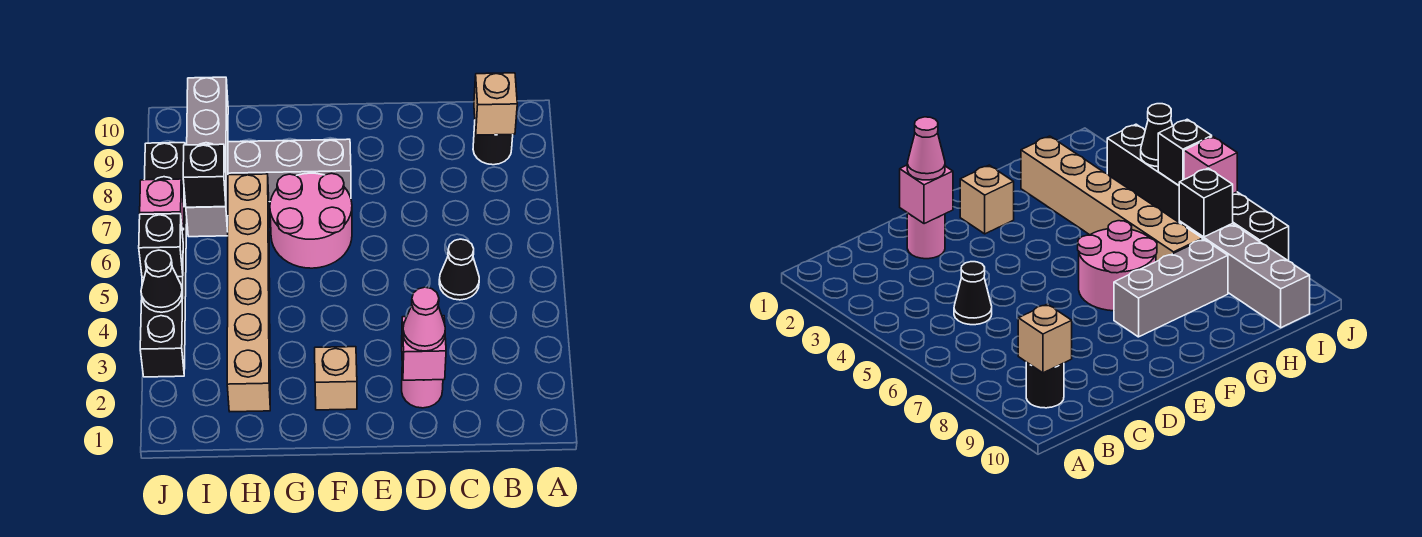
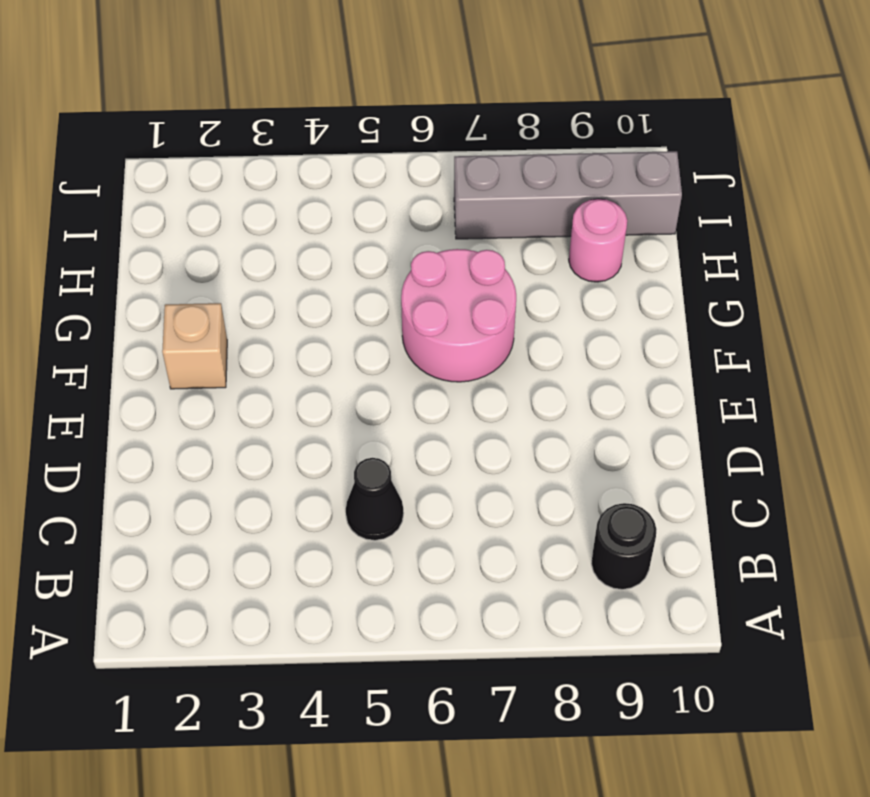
pink 1x1 round brick [569,199,627,282] -> pink 1x1 round brick moved to [402,369,443,408]
none -> grey 1x3 brick [228,139,351,202]
none -> tan 1x6 brick [227,174,270,412]
none -> black 1x6 brick [140,143,187,377]

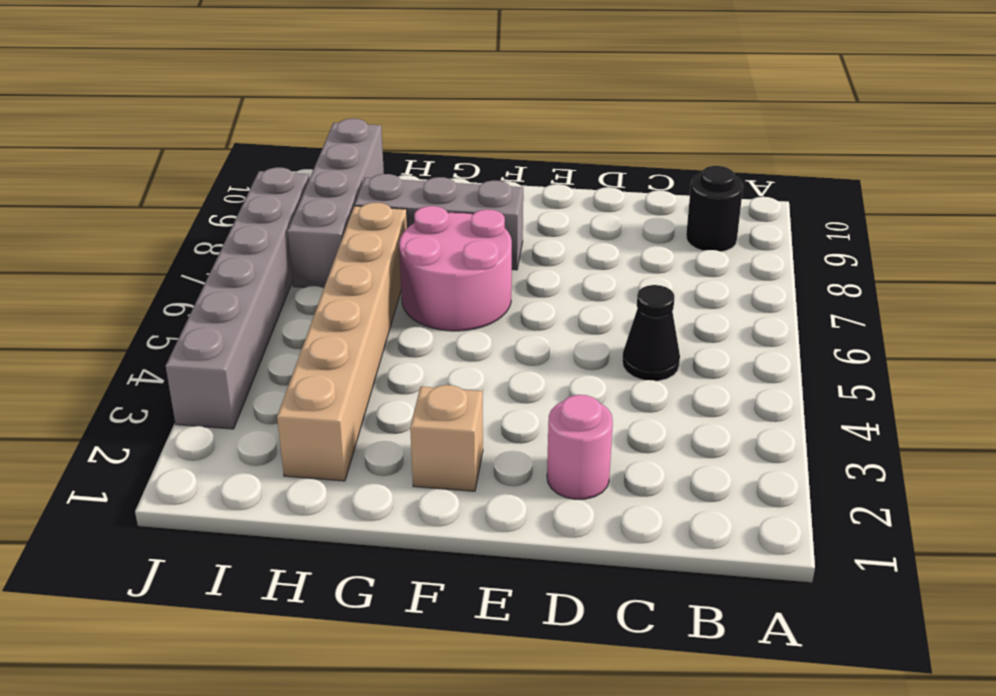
grey 1x6 brick [166,167,309,429] -> black 1x6 brick [140,143,187,377]
none -> tan 1x1 brick [474,73,517,135]
none -> pink 1x1 brick [402,316,446,380]
none -> black 1x1 brick [183,144,226,207]

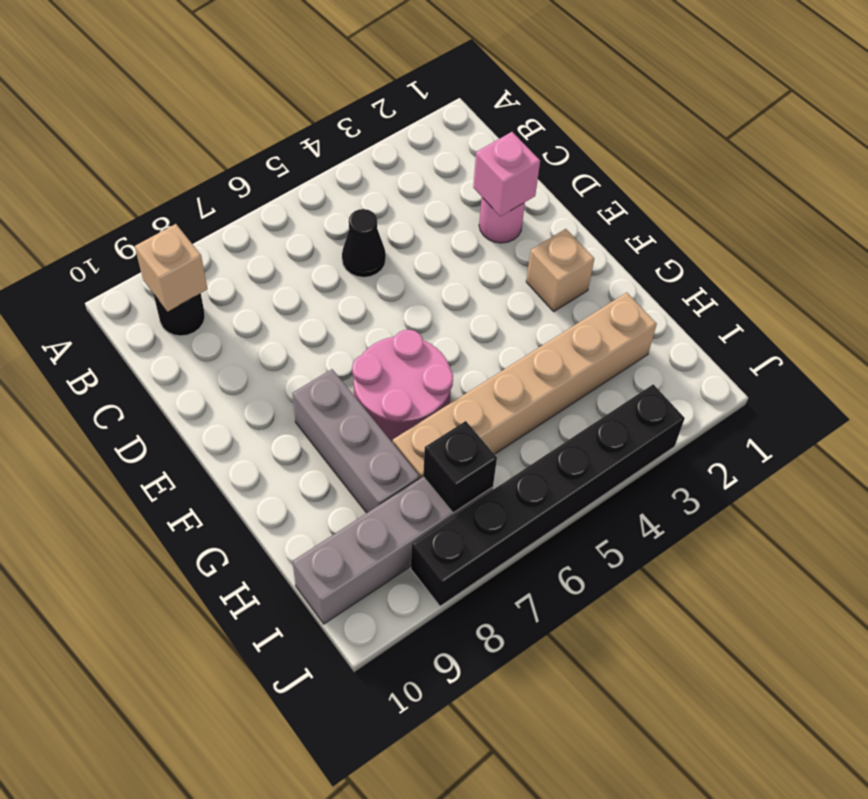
none -> black 1x1 cone [141,250,183,312]
none -> black 1x1 brick [139,214,183,277]
none -> pink 1x1 brick [140,179,184,234]

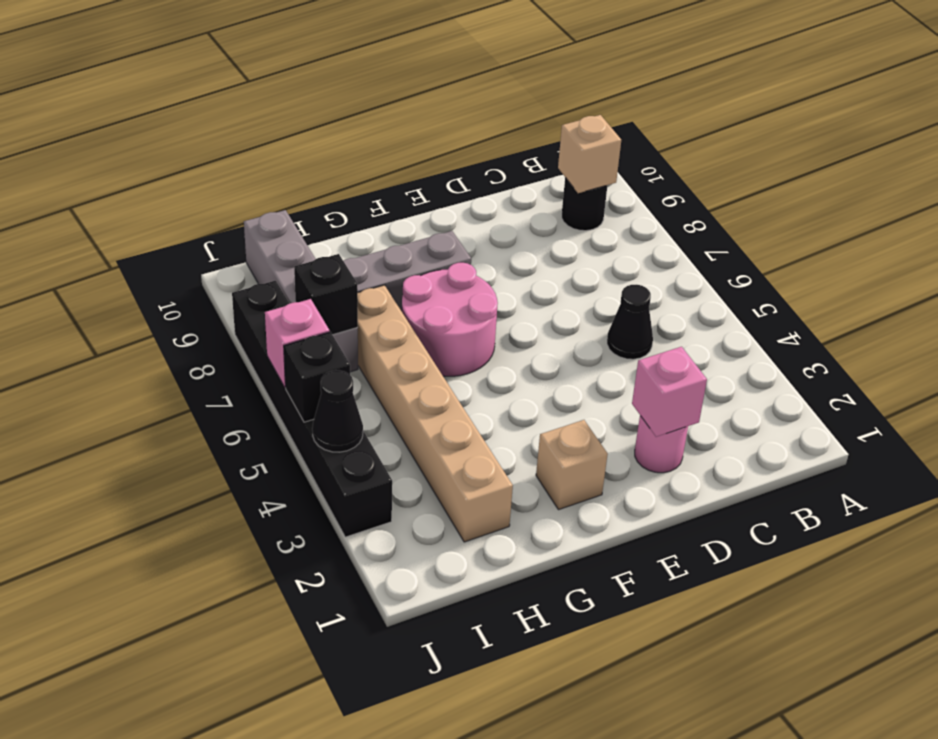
none -> pink 1x1 cone [403,287,445,351]

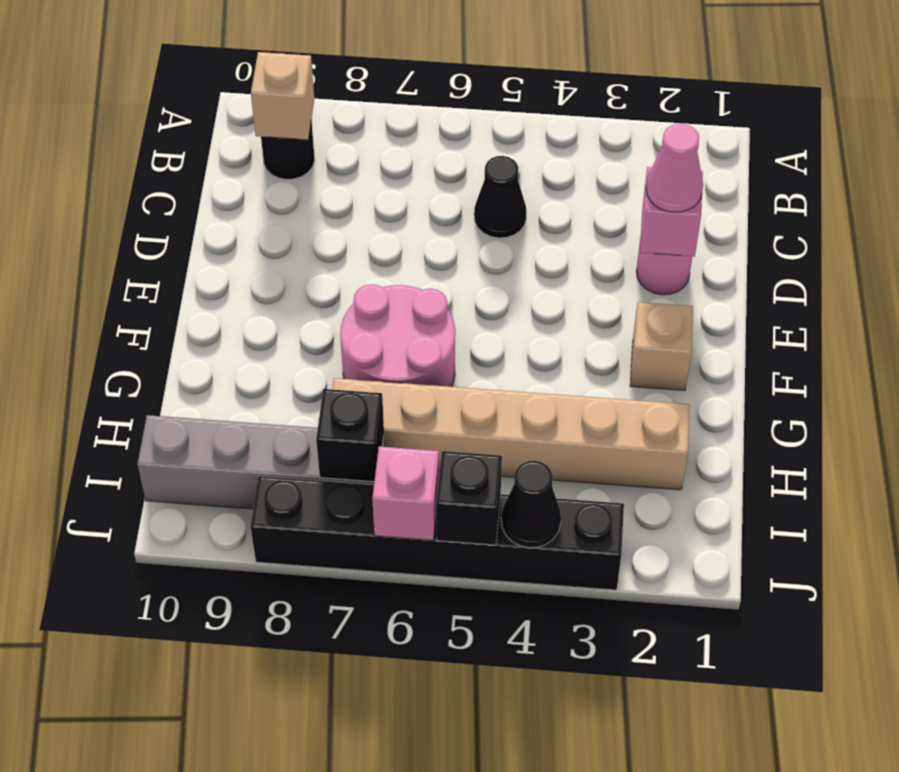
none -> grey 1x3 brick [228,139,351,202]

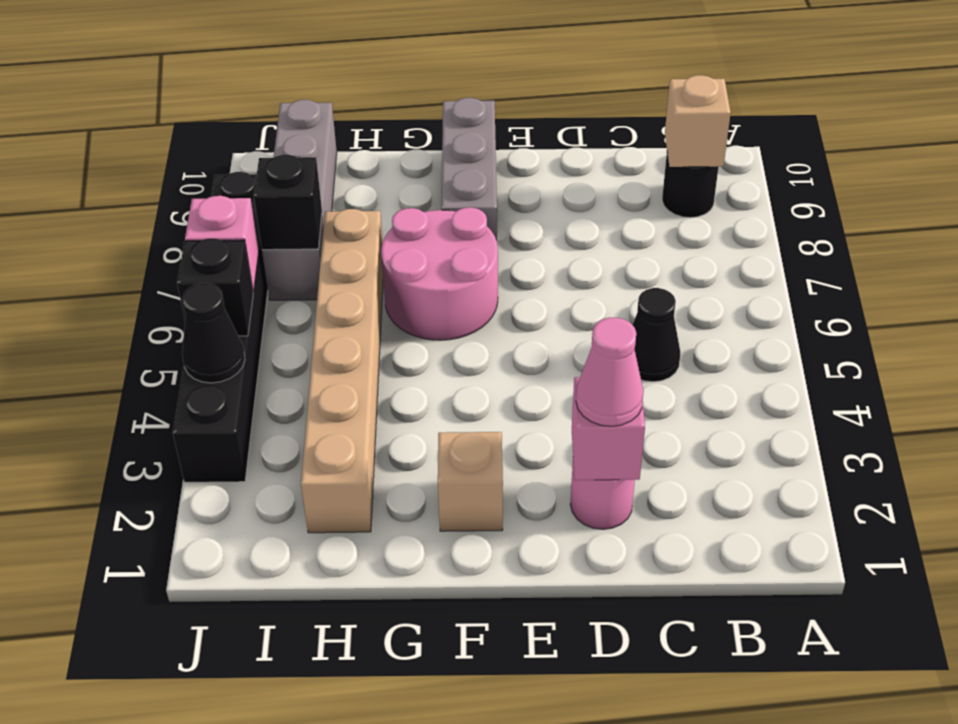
grey 1x3 brick [442,98,497,241] -> grey 1x3 brick turned to [228,139,351,202]

